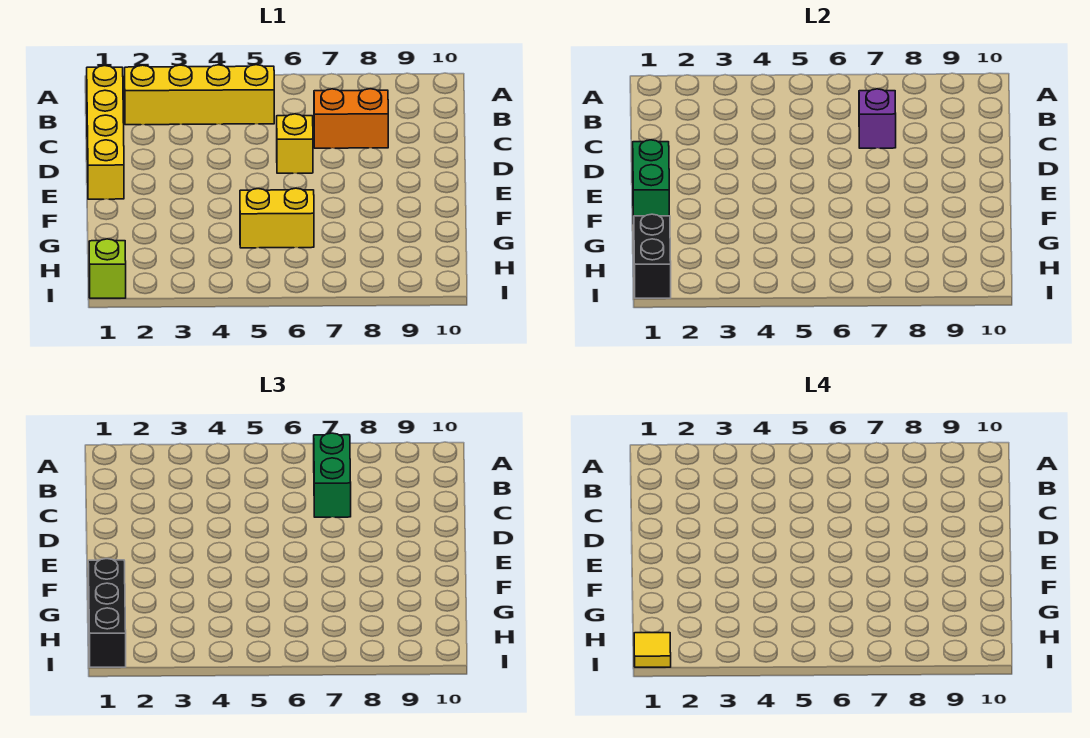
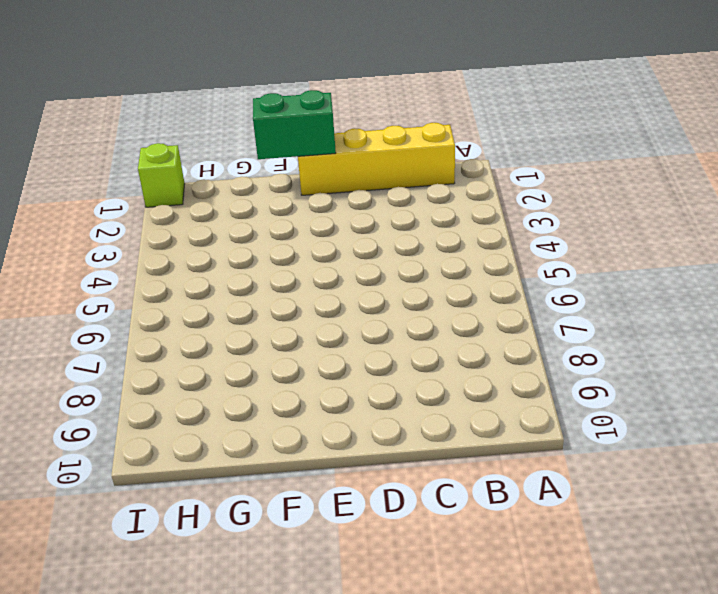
none -> yellow 1x4 brick [125,65,274,125]
none -> orange 1x2 brick [314,89,388,148]
none -> yellow 1x1 brick [277,114,313,173]

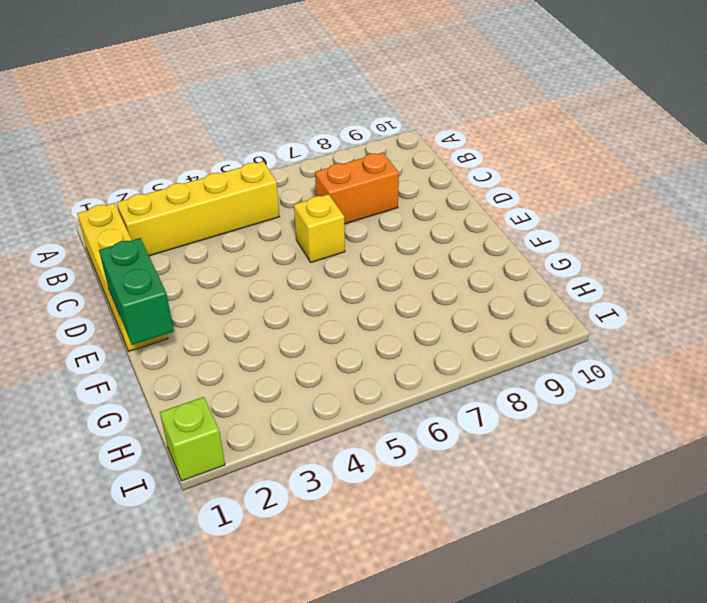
none -> yellow 1x2 brick [240,188,314,248]
none -> purple 1x1 brick [859,89,896,148]
none -> black 1x2 brick [634,214,671,298]

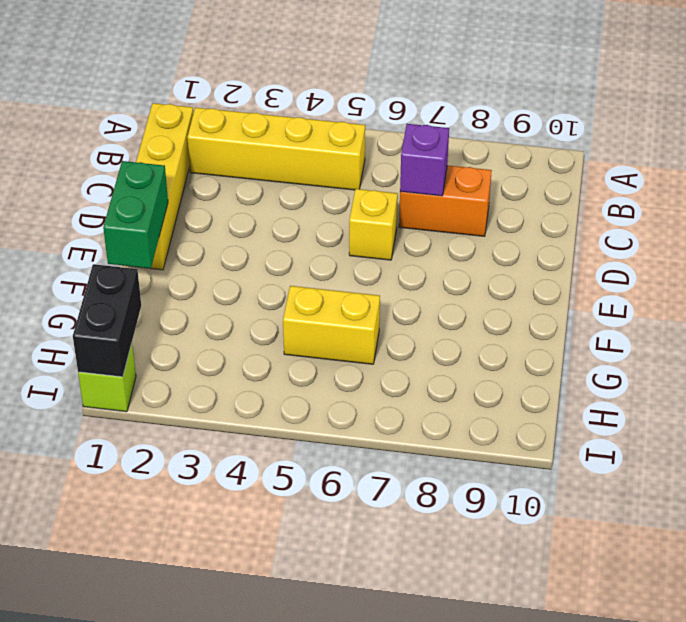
none -> green 1x2 brick [314,433,351,517]
none -> black 1x3 brick [88,559,126,667]
none -> yellow 1x1 tile [634,633,671,667]

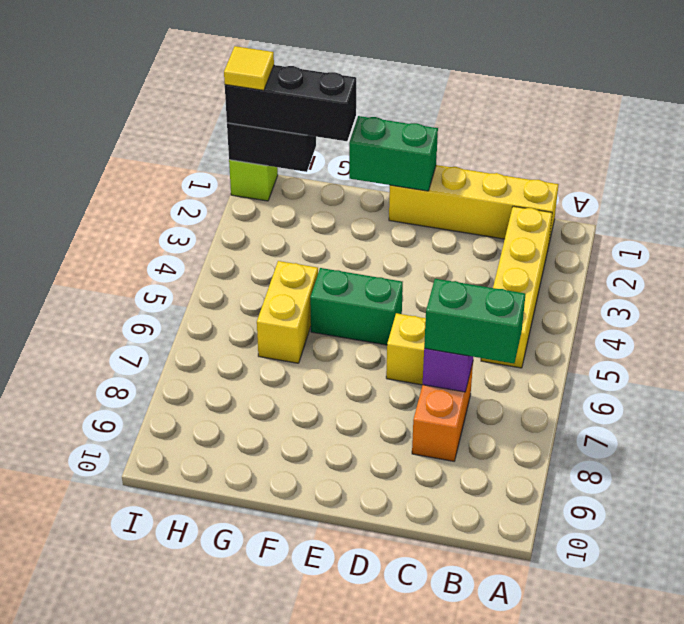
green 1x2 brick [310,268,403,345] -> none

